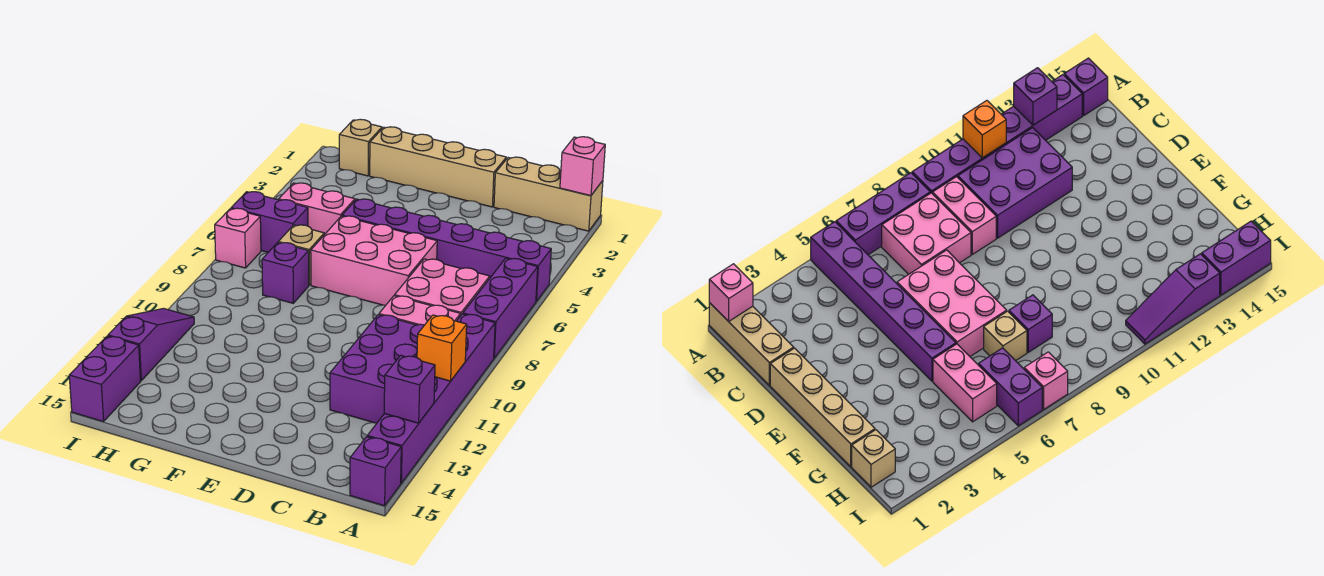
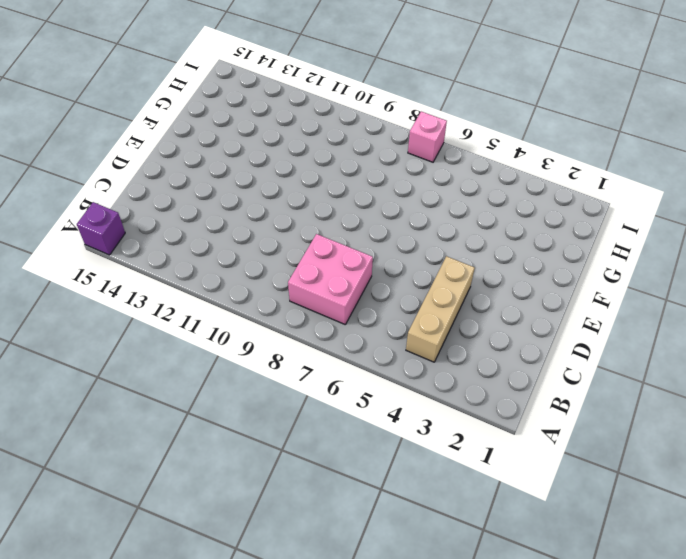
tan 1x3 brick [406,256,475,362] -> tan 1x3 brick moved to [494,157,603,231]
none -> purple 1x6 brick [342,199,551,301]
none -> purple 1x3 brick [463,258,538,358]
none -> purple 1x6 brick [367,314,495,483]

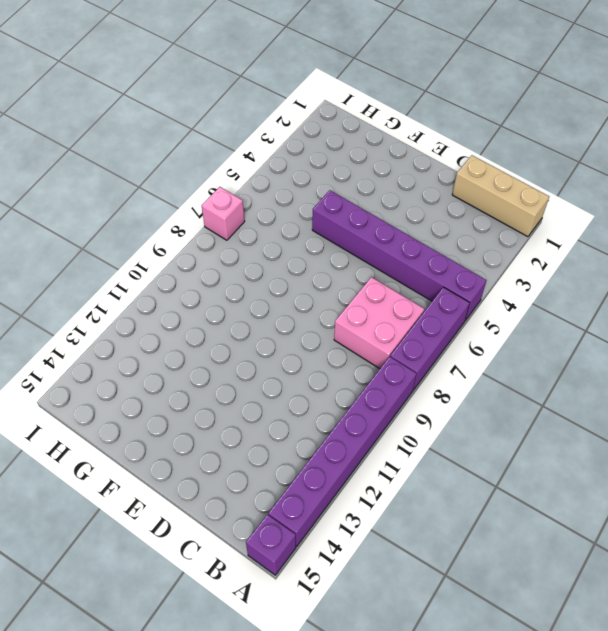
none -> pink 1x2 brick [379,296,460,325]
none -> purple 2x3 brick [330,315,424,423]
none -> tan 1x4 brick [370,127,506,207]

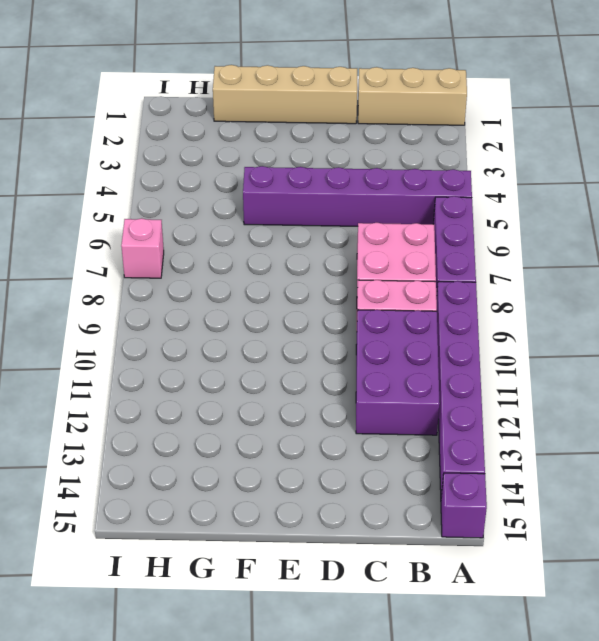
none -> pink 2x3 brick [311,216,437,305]
none -> pink 1x2 brick [279,183,355,235]
none -> tan 1x1 brick [278,225,324,285]

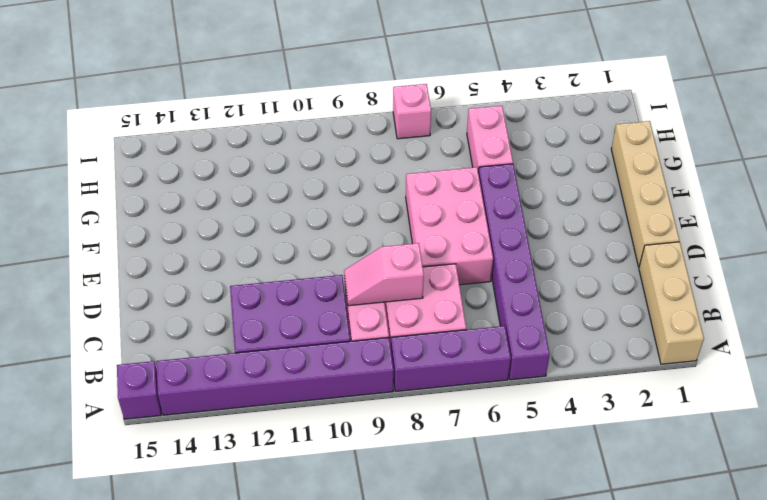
pink 1x2 slope [344,243,424,306] -> none
none -> tan 1x1 brick [278,225,324,285]
none -> purple 1x1 brick [262,243,309,303]
none -> tan 1x1 brick [339,119,382,176]

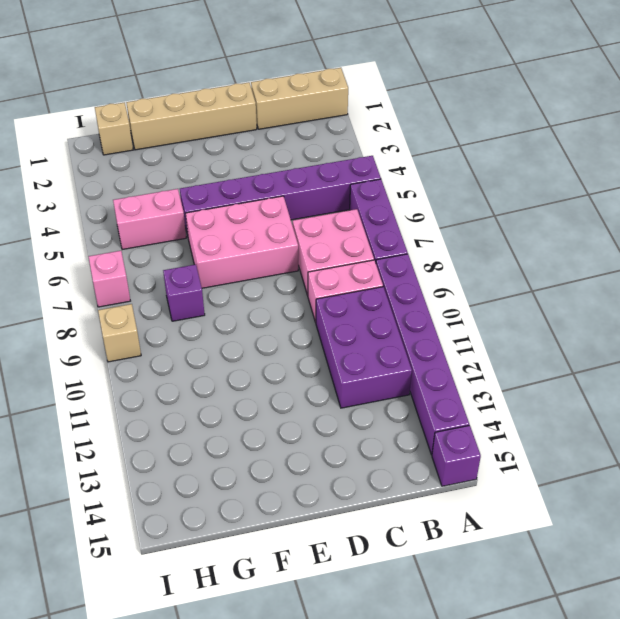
tan 1x1 brick [98,304,141,362] -> tan 1x1 brick moved to [278,225,324,285]
none -> purple 1x2 brick [231,192,308,252]
none -> purple 1x3 slope [108,308,194,381]
none -> purple 1x2 brick [69,336,141,422]

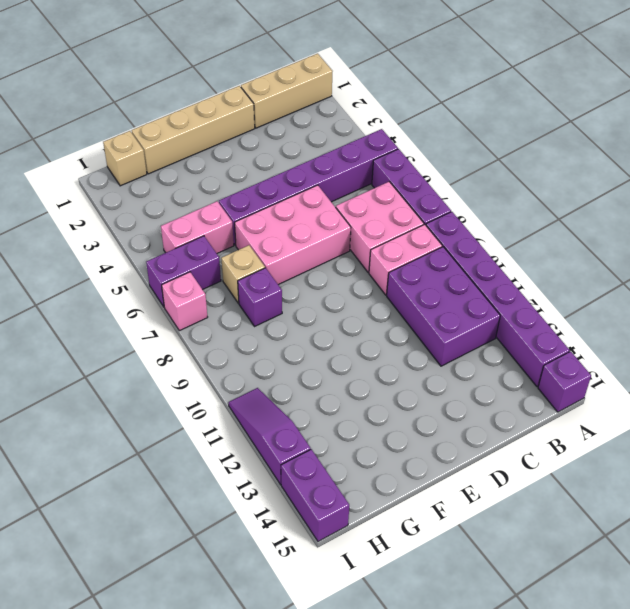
none -> pink 1x1 brick [560,137,605,196]
none -> orange 1x1 brick [417,315,467,381]
none -> purple 1x1 brick [384,355,435,423]

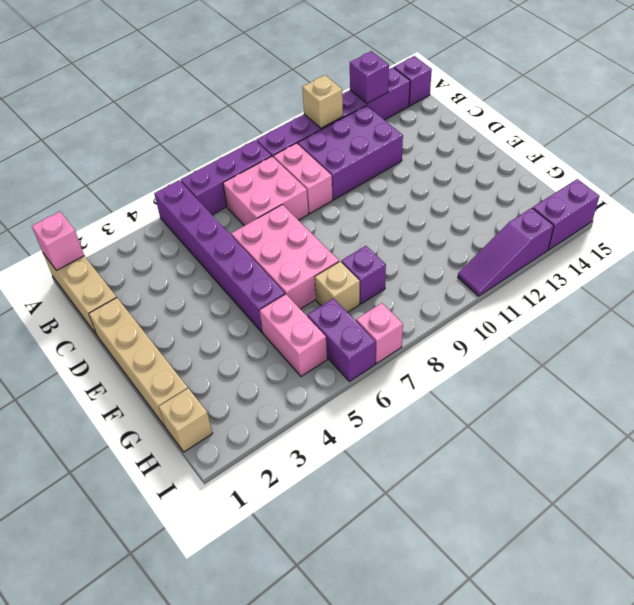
tan 1x1 brick [302,75,343,128] -> orange 1x1 brick [417,315,467,381]

